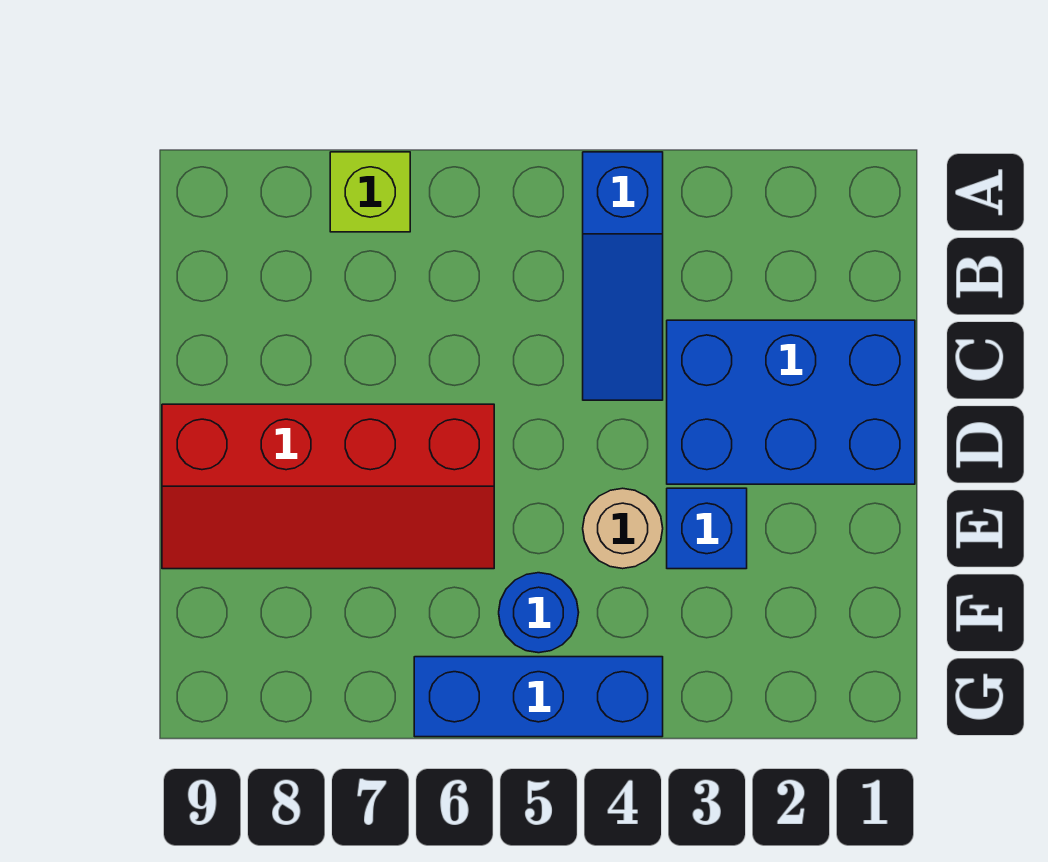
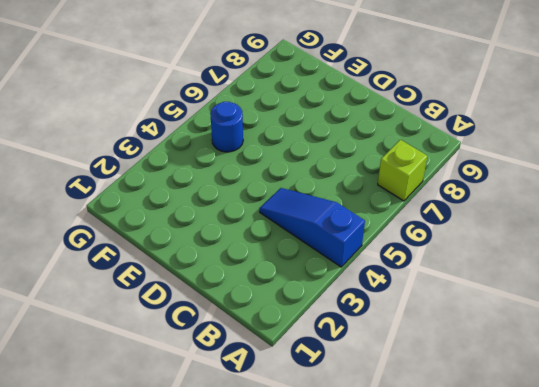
none -> blue 2x3 brick [667,320,915,484]
none -> red 2x4 slope [162,404,494,569]

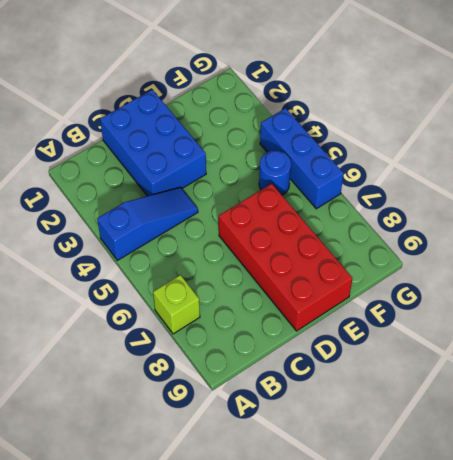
red 2x4 brick [219,184,353,331] -> red 2x4 slope [162,404,494,569]
none -> blue 1x1 brick [667,488,747,569]
none -> tan 1x1 round brick [583,488,663,569]

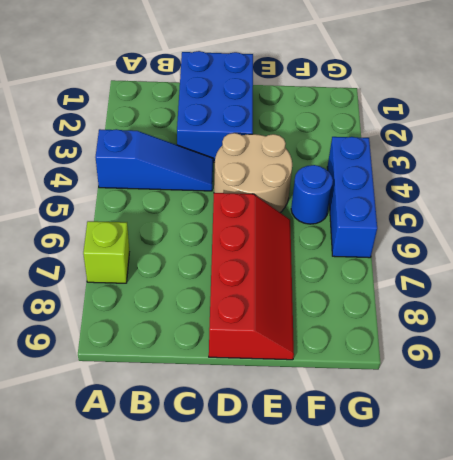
tan 2x2 round brick [214,133,292,212] -> tan 1x1 round brick [583,488,663,569]
none -> blue 1x1 brick [667,488,747,569]

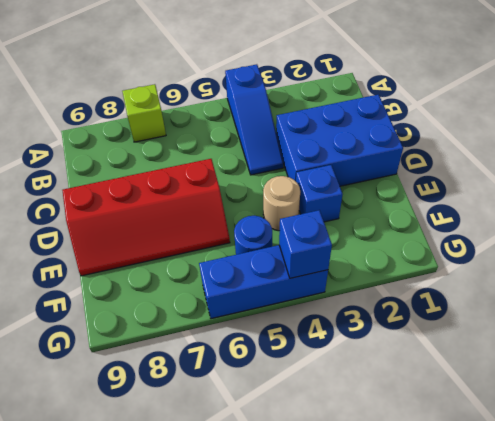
blue 1x1 brick [279,210,332,278] -> none

